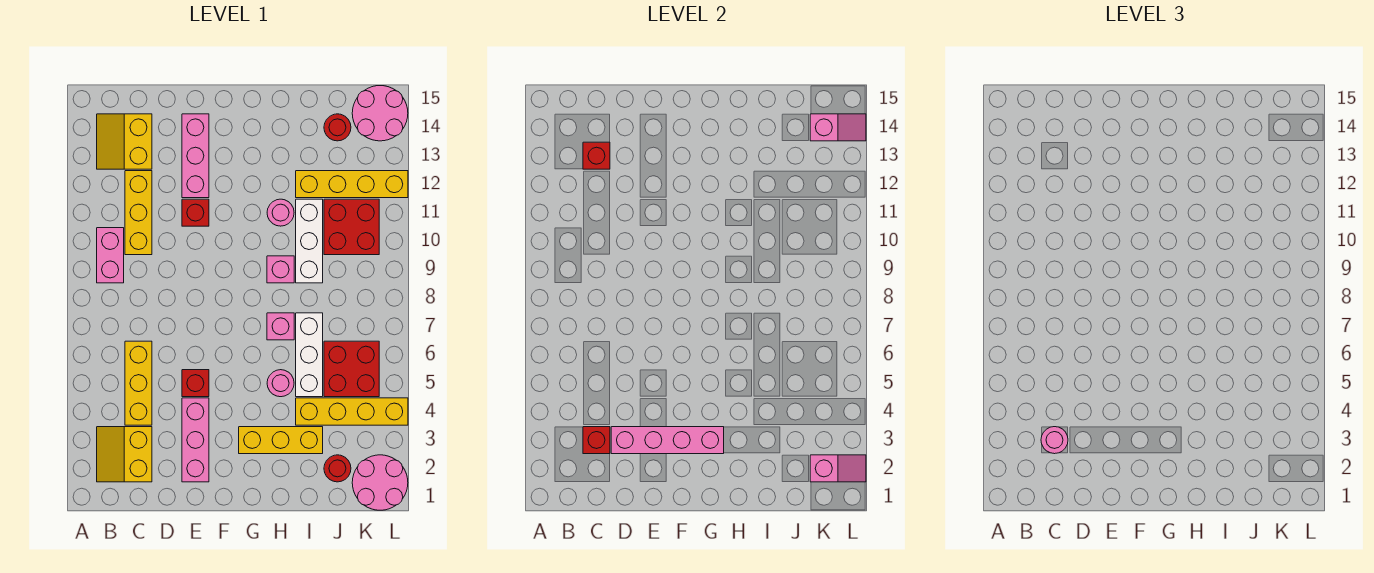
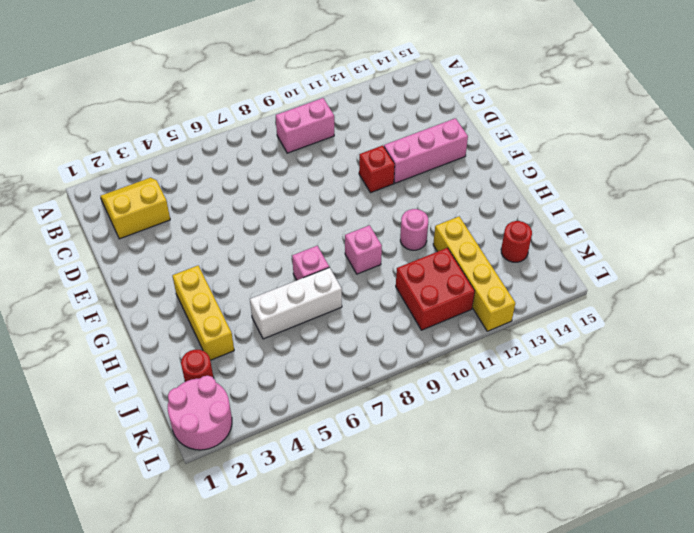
none -> yellow 2x2 slope [97,114,152,169]
none -> yellow 1x3 brick [125,341,152,425]
none -> yellow 1x3 brick [125,171,152,255]
none -> pink 1x3 brick [182,398,209,482]

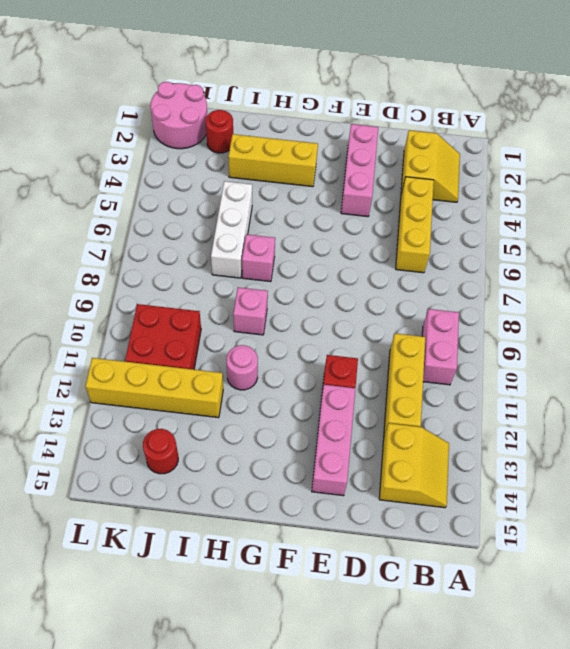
none -> red 1x1 brick [182,370,209,397]
none -> pink 1x1 round brick [267,370,294,397]
none -> yellow 1x4 brick [296,398,408,425]
none -> white 1x3 brick [296,199,323,283]

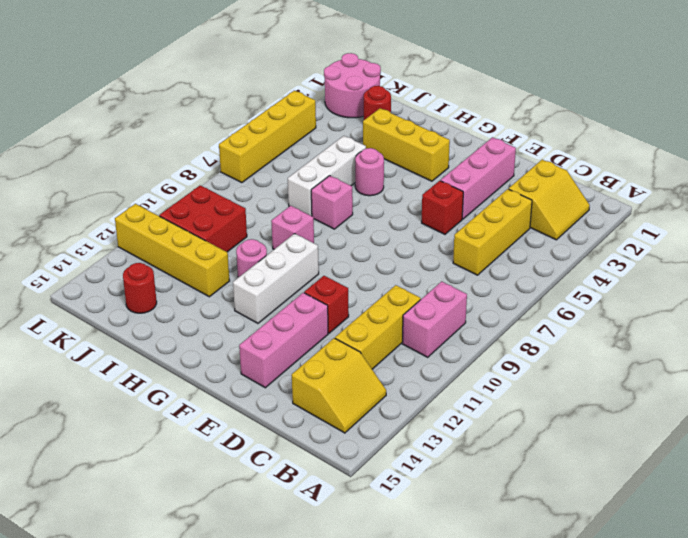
white 1x3 brick [233,234,319,323] -> white 1x3 brick moved to [296,199,323,283]
yellow 1x4 brick [219,91,316,183] -> yellow 1x4 brick turned to [296,398,408,425]
none -> red 2x2 brick [324,341,379,397]
none -> pink 2x2 round brick [352,86,408,141]
none -> red 1x1 brick [583,427,610,454]
none -> red 1x1 brick [583,142,610,169]

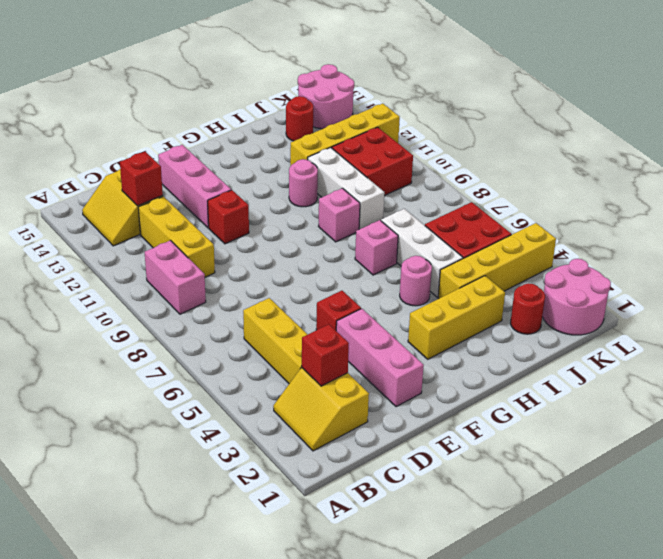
none -> pink 1x4 brick [611,427,724,454]
none -> pink 1x2 slope [810,455,866,482]
none -> pink 1x2 slope [810,114,866,141]
none -> pink 1x1 round brick [1041,427,1068,454]

